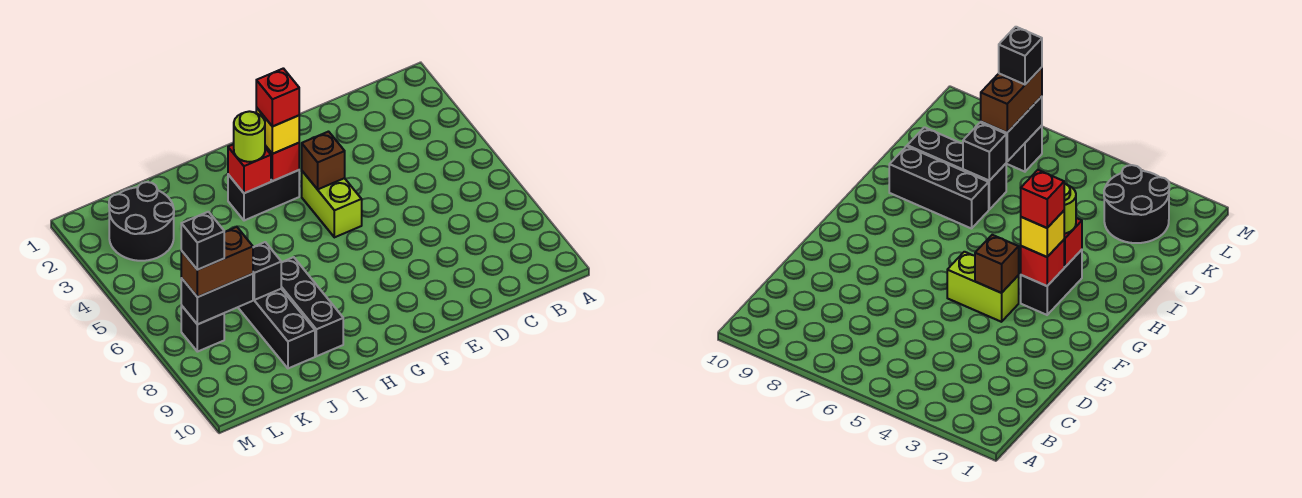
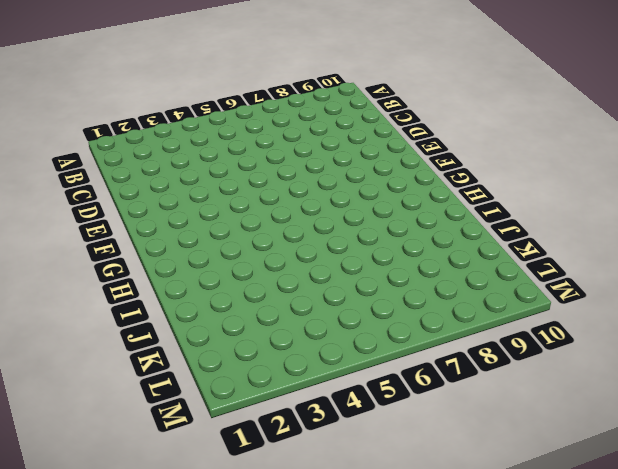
none -> lime 1x2 brick [302,171,362,237]
none -> black 1x2 brick [228,170,299,221]
none -> black 1x3 brick [281,257,343,356]

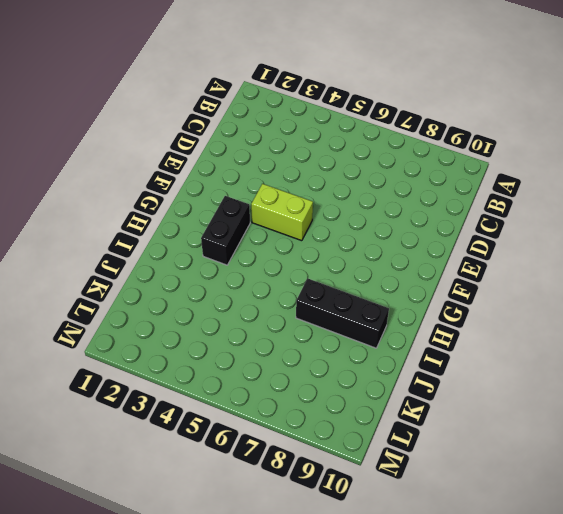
none -> black 1x3 brick [238,289,315,368]
none -> black 2x2 round brick [109,182,174,261]
none -> black 1x1 brick [181,305,224,352]

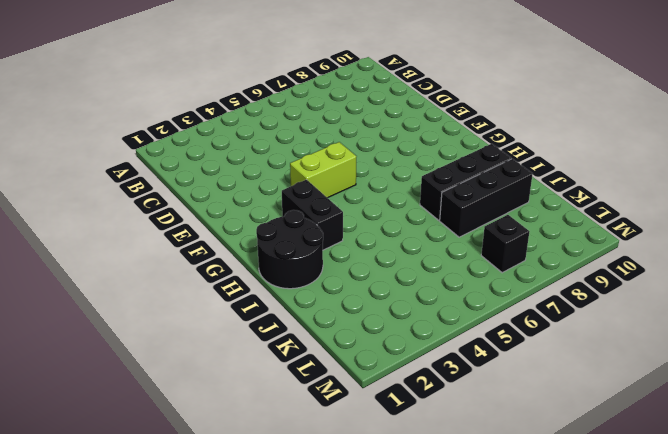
black 2x2 round brick [256,210,323,289] -> black 2x2 round brick moved to [109,182,174,261]
none -> brown 1x1 brick [302,132,345,189]
none -> red 1x1 brick [265,143,299,181]
none -> red 1x1 brick [228,144,271,193]

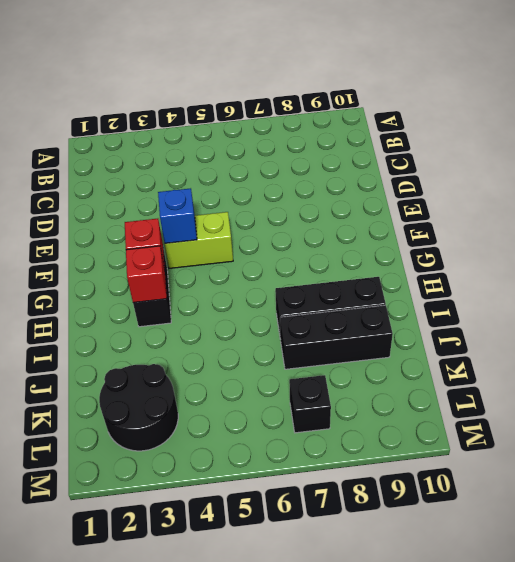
blue 1x1 brick [158,188,197,243] -> brown 1x1 brick [302,132,345,189]
none -> black 1x1 brick [253,242,281,300]
none -> black 1x2 brick [181,274,253,324]
none -> yellow 1x1 brick [256,108,299,154]

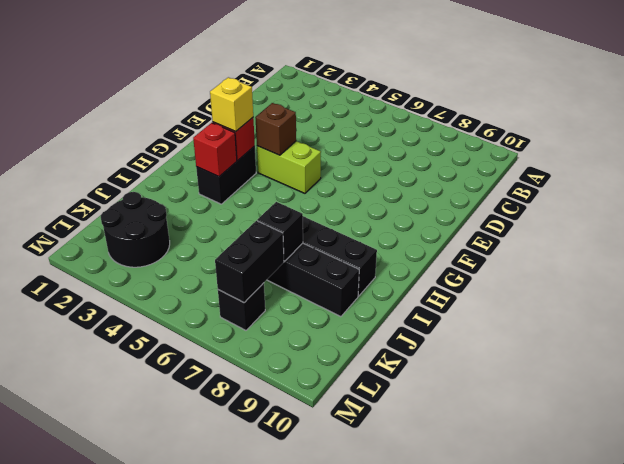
none -> lime 1x1 round brick [234,111,265,162]
none -> brown 1x2 brick [181,227,253,297]
none -> red 1x1 brick [256,68,299,127]

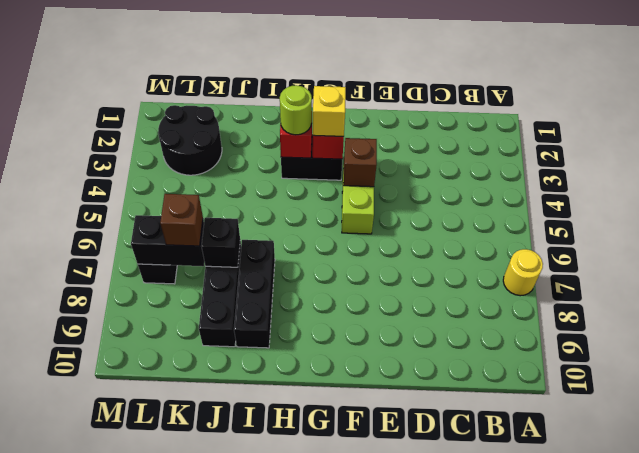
yellow 1x1 round brick [503,249,543,296] -> none
brown 1x1 brick [160,194,203,246] -> brown 1x2 brick [181,227,253,297]
none -> red 1x1 brick [256,68,299,127]
none -> black 1x1 brick [181,212,224,270]

